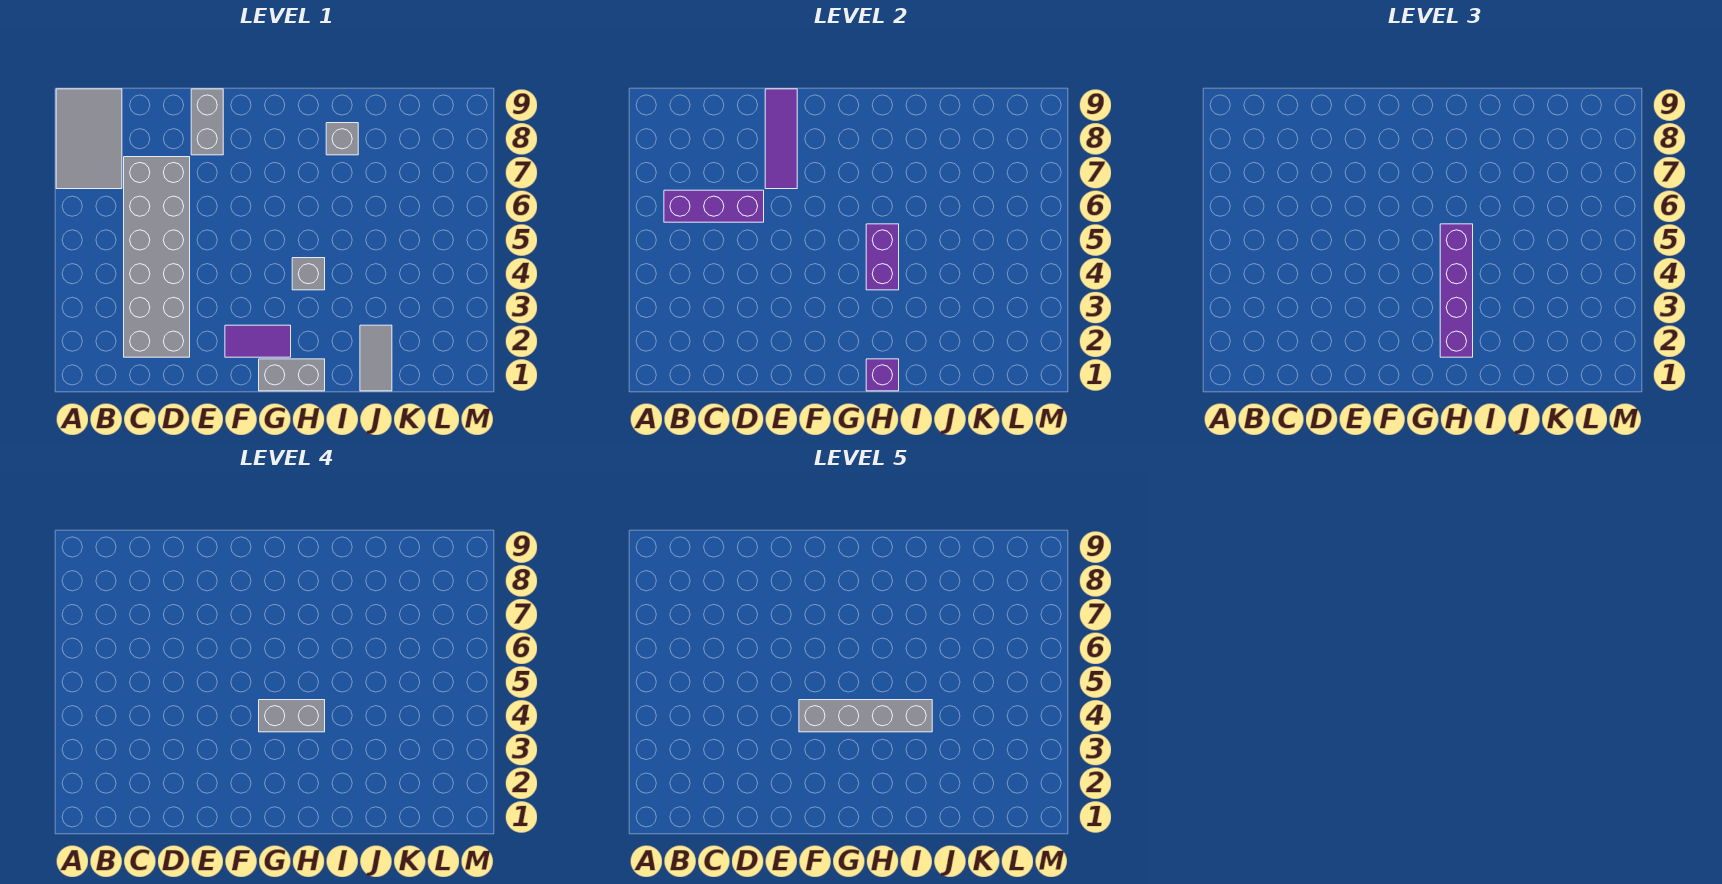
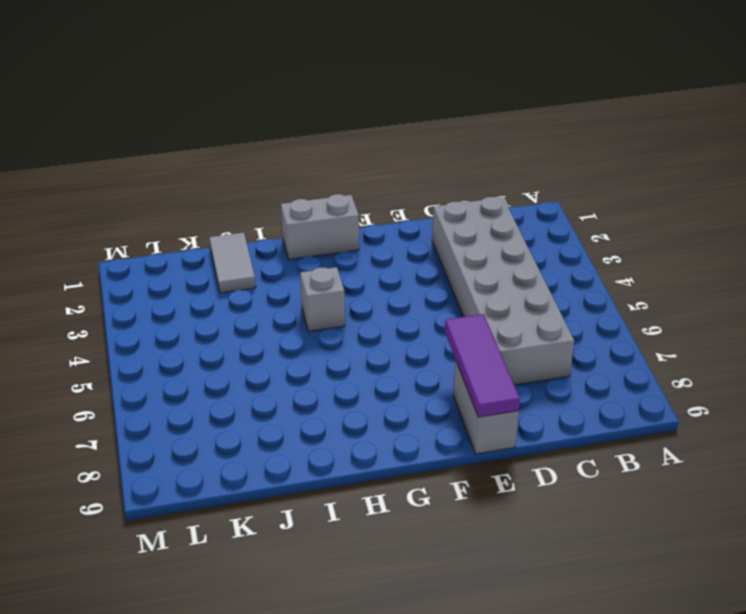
none -> grey 2x3 tile [56,89,122,189]
none -> purple 1x2 tile [225,325,291,357]
none -> grey 1x1 brick [326,123,358,155]

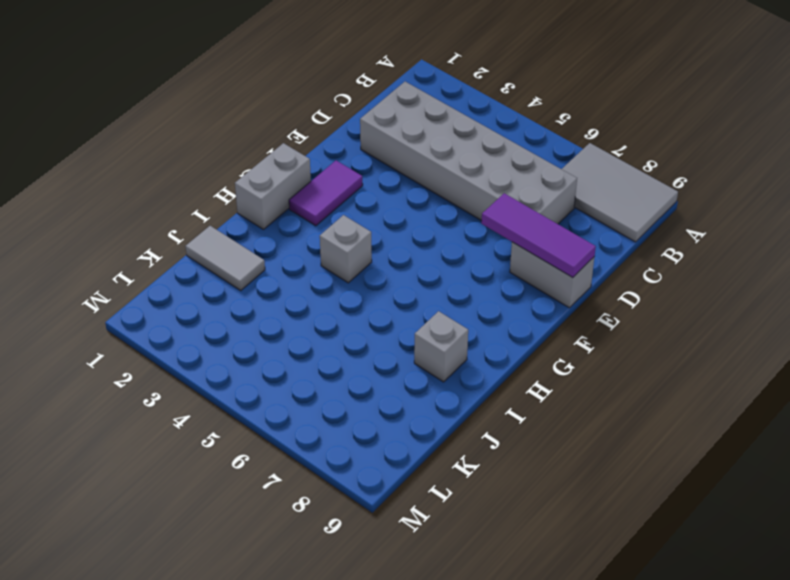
none -> purple 1x3 brick [664,190,764,222]
none -> purple 1x1 brick [866,359,899,391]
none -> purple 1x2 brick [866,224,899,290]

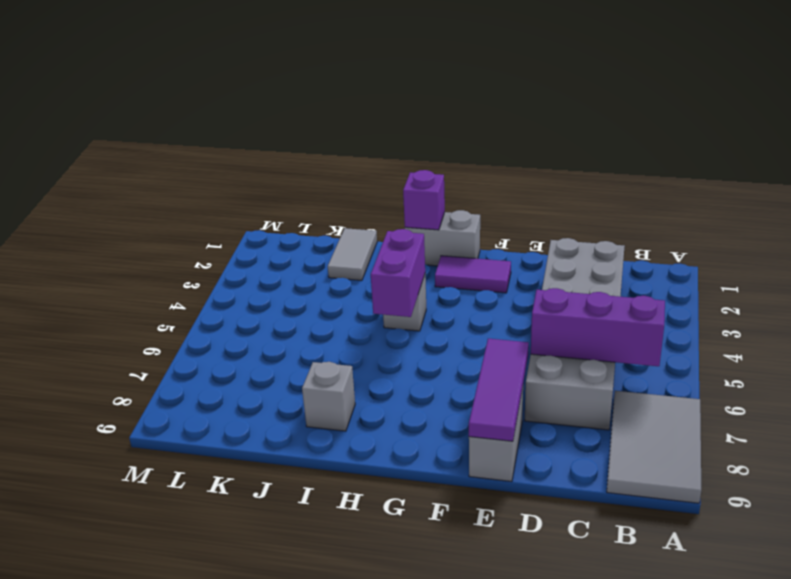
none -> purple 1x4 brick [1440,224,1473,357]
none -> grey 1x2 brick [259,700,325,732]
none -> grey 1x4 brick [799,700,932,732]

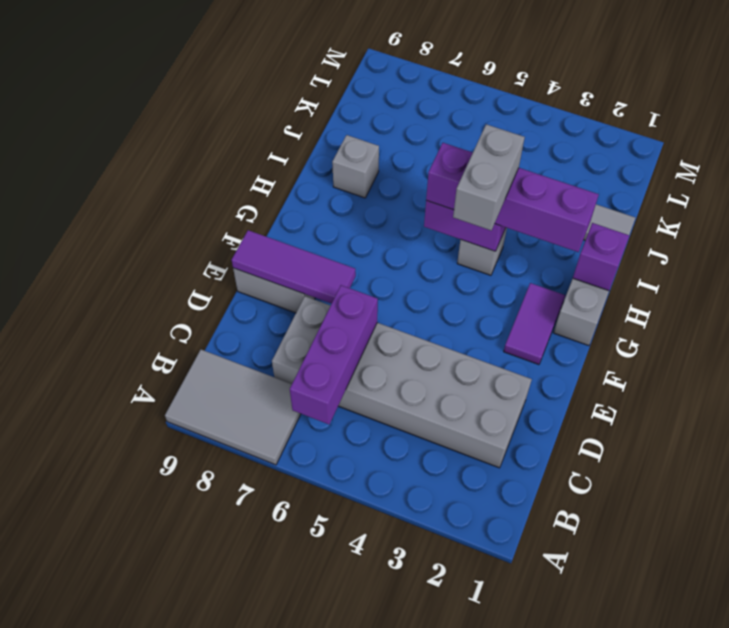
none -> grey 1x4 brick [799,700,932,732]

